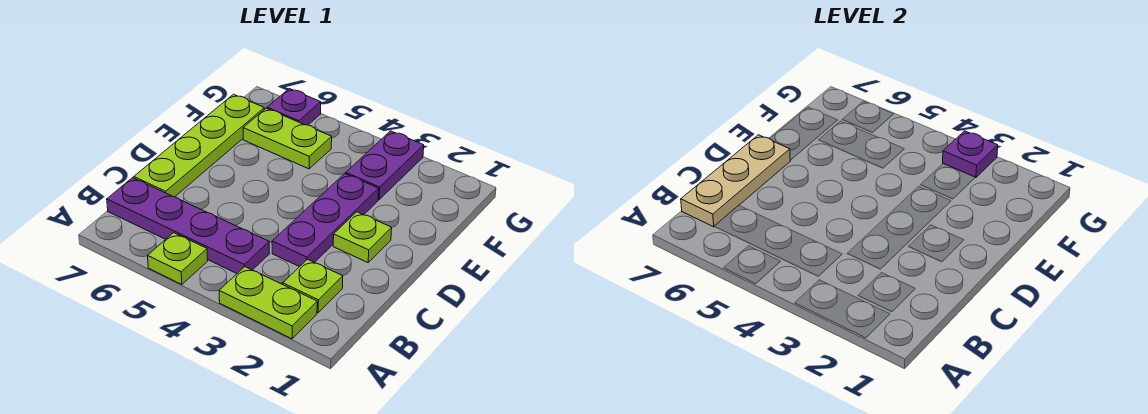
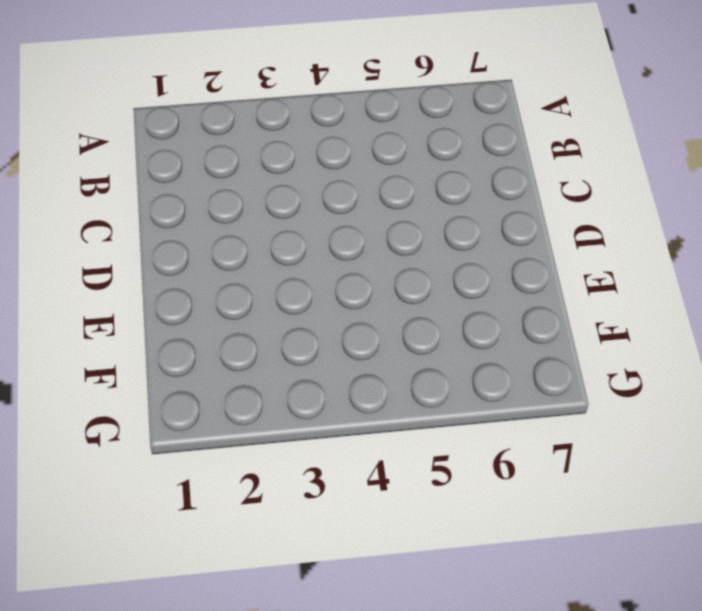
none -> lime 1x2 plate [219,267,317,339]
none -> lime 1x1 plate [148,233,208,285]
none -> lime 1x1 plate [283,259,343,312]

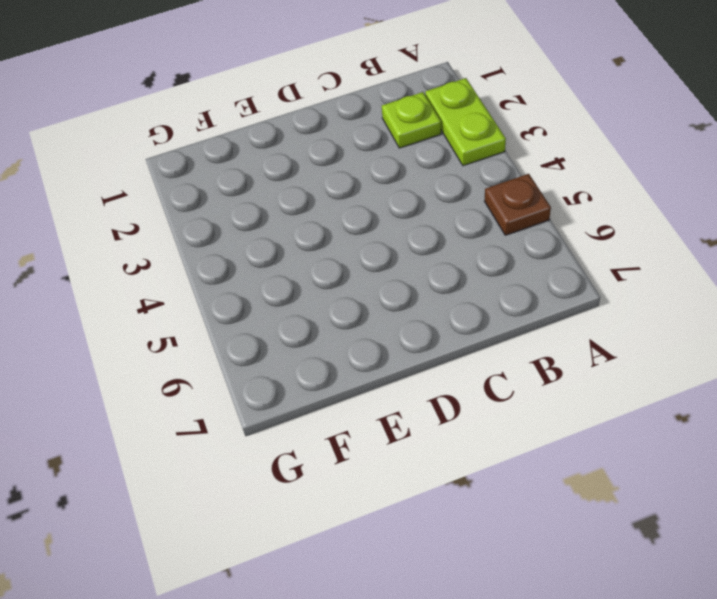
brown 1x1 plate [484,174,551,235] -> lime 1x1 plate [148,233,208,285]
none -> purple 1x4 plate [107,178,269,273]
none -> purple 1x3 plate [272,174,379,267]
none -> lime 1x4 plate [134,94,264,197]

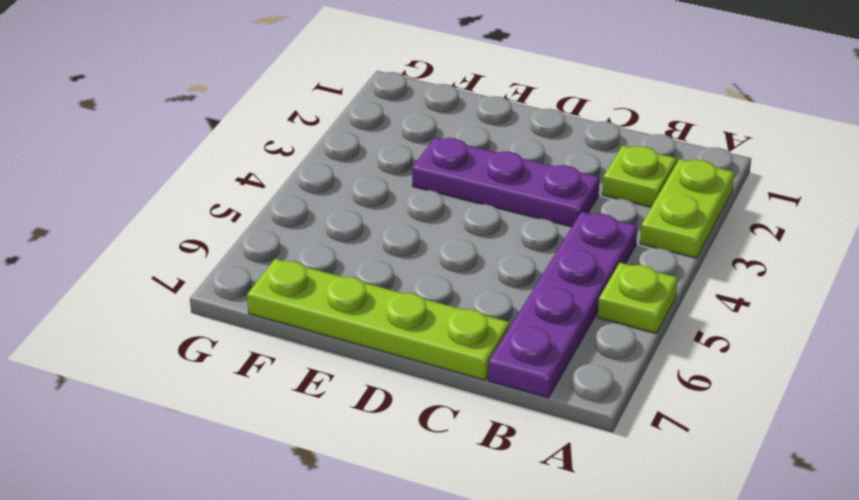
none -> lime 1x1 plate [333,212,392,262]
none -> purple 1x2 plate [345,131,424,200]
none -> lime 1x2 plate [243,108,332,169]

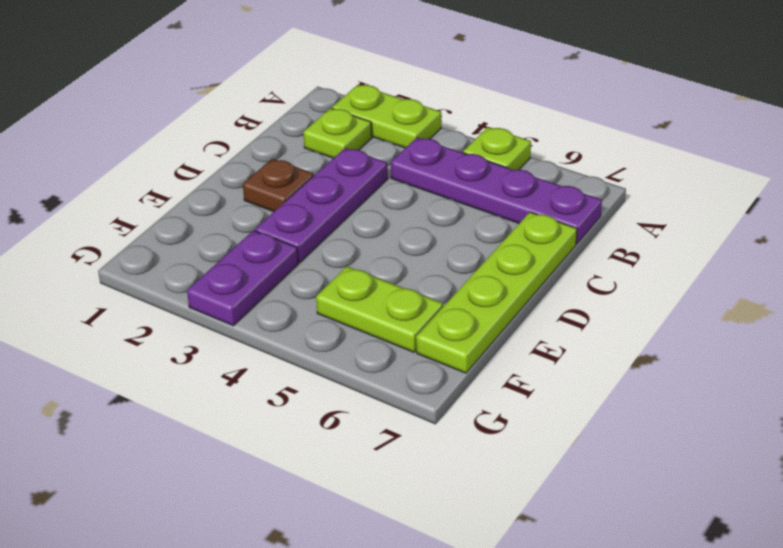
brown 1x1 plate [243,159,314,212] -> lime 1x1 plate [333,212,392,262]
none -> purple 1x1 plate [267,89,321,125]
none -> tan 1x3 plate [681,135,790,227]
none -> purple 1x1 plate [943,131,998,178]

